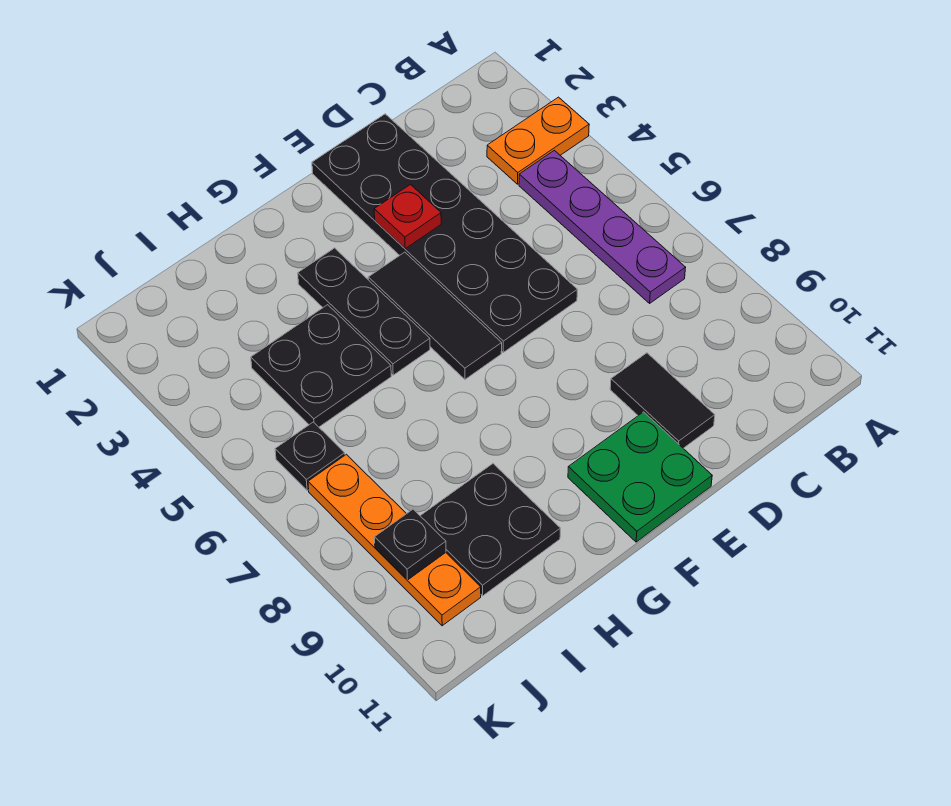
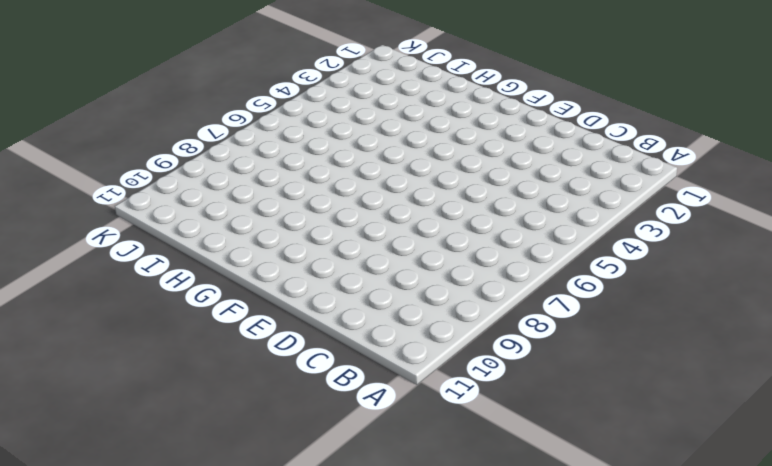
none -> orange 1x2 plate [487,97,589,184]
none -> purple 1x4 plate [519,150,686,303]
none -> black 2x6 plate [312,114,577,352]

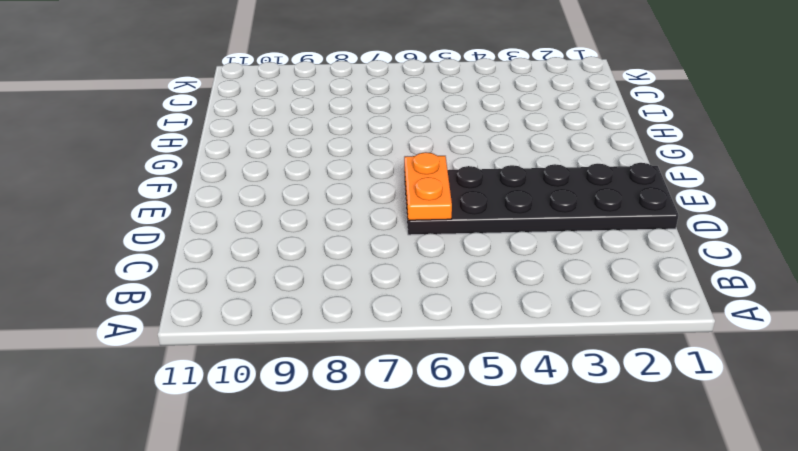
orange 1x2 plate [404,152,452,220] -> orange 1x2 plate moved to [487,97,589,184]
none -> purple 1x4 plate [519,150,686,303]
none -> black 1x2 tile [610,353,715,448]
none -> green 2x2 plate [568,412,712,542]

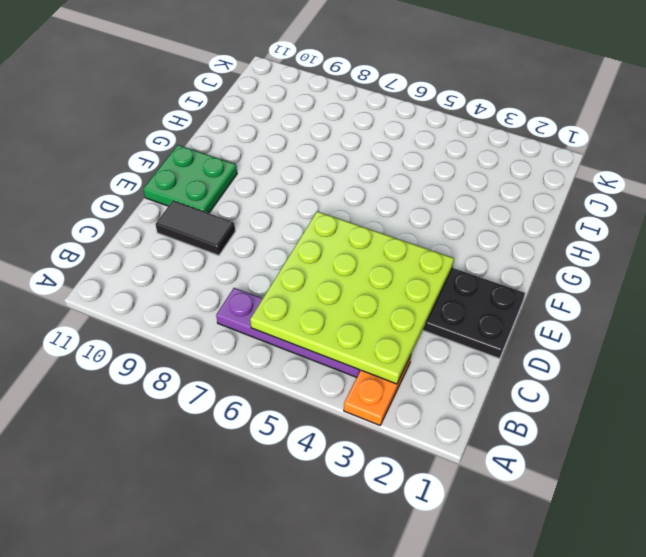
lime 4x4 plate [250,211,454,384] -> red 1x1 plate [374,184,441,249]
none -> black 1x3 tile [368,252,502,379]
none -> black 1x3 plate [298,248,430,375]
none -> black 2x2 plate [251,305,391,427]

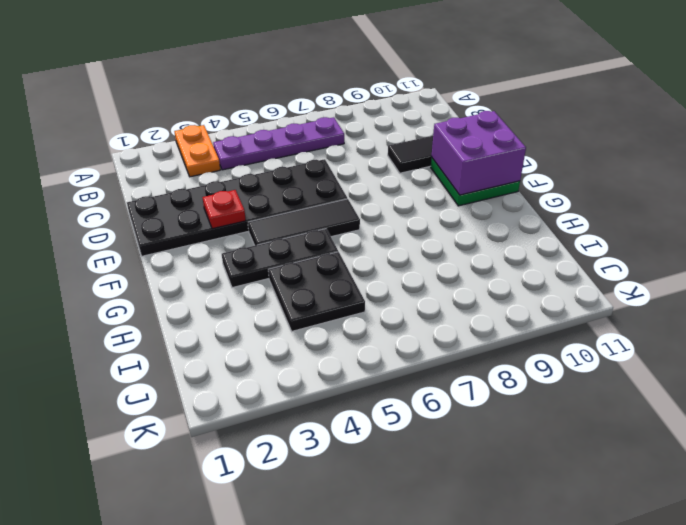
purple 2x2 brick [431,111,526,195] -> none
none -> black 2x2 plate [420,464,560,596]
none -> black 1x1 plate [275,422,345,491]
none -> orange 1x4 plate [308,454,481,626]

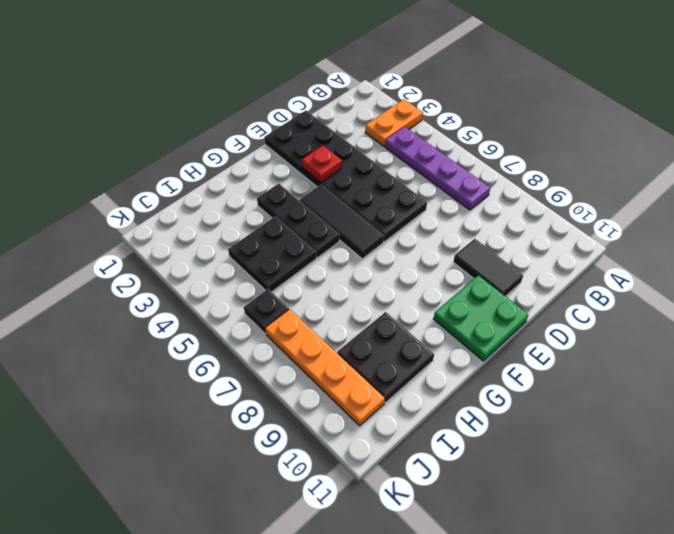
none -> black 1x1 plate [375,509,446,580]

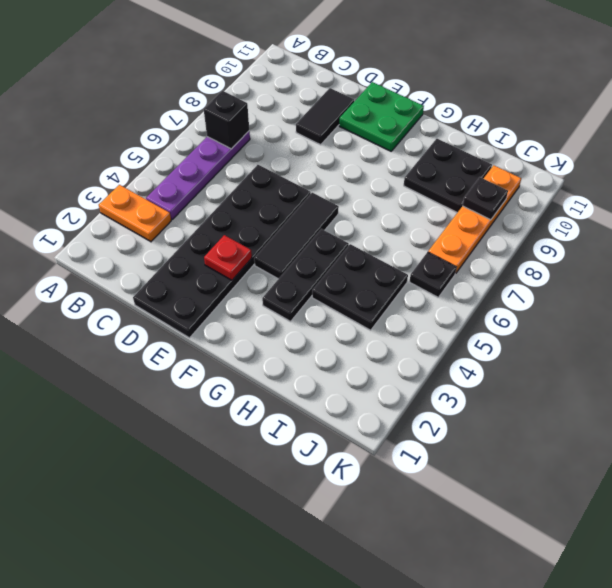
black 1x1 brick [204,91,249,149] -> none

